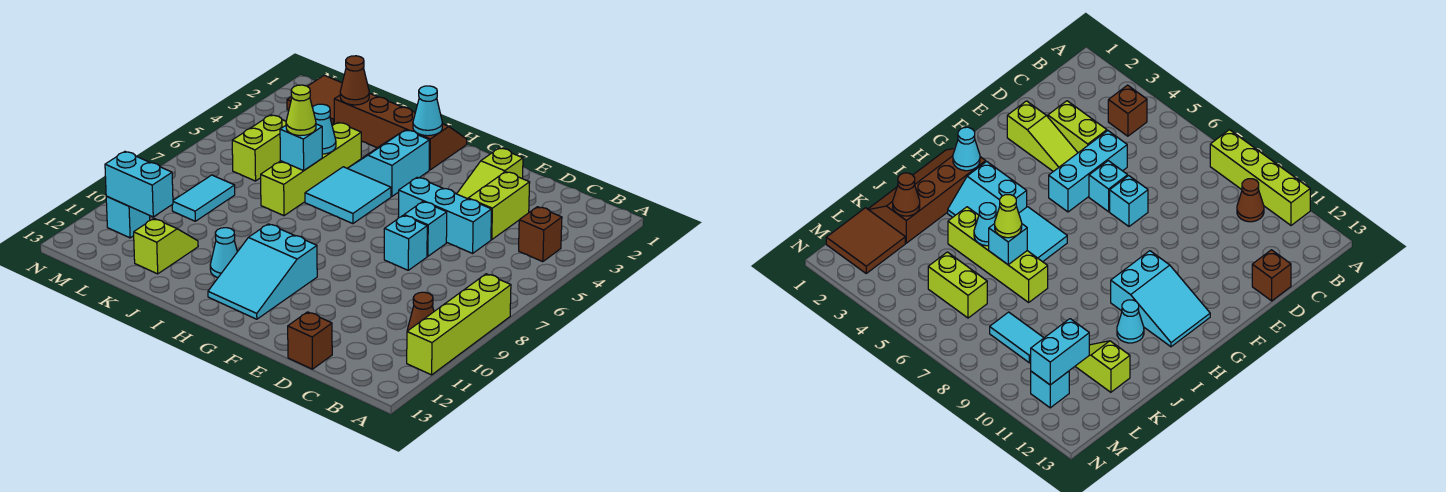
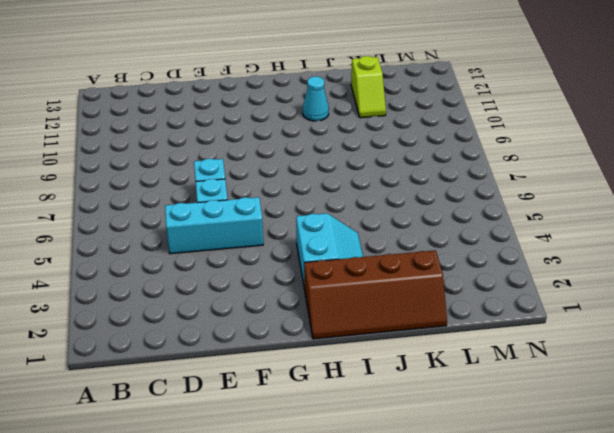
none -> lime 1x4 brick [407,274,511,375]
none -> brown 1x1 brick [519,207,562,262]
none -> brown 1x1 cone [407,292,434,331]

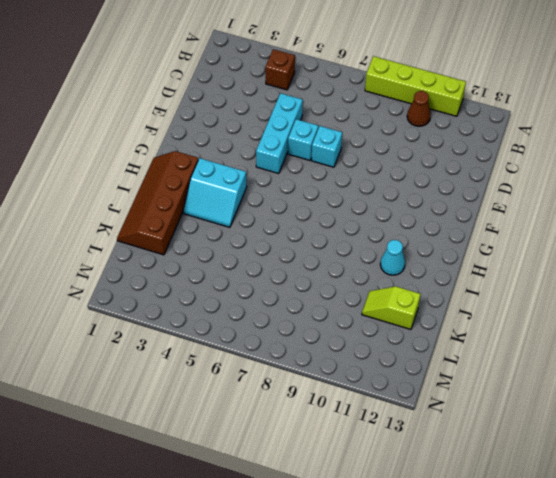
none -> lime 1x2 brick [468,172,530,240]
none -> brown 1x1 brick [288,312,332,369]
none -> lime 1x3 slope [457,148,523,199]

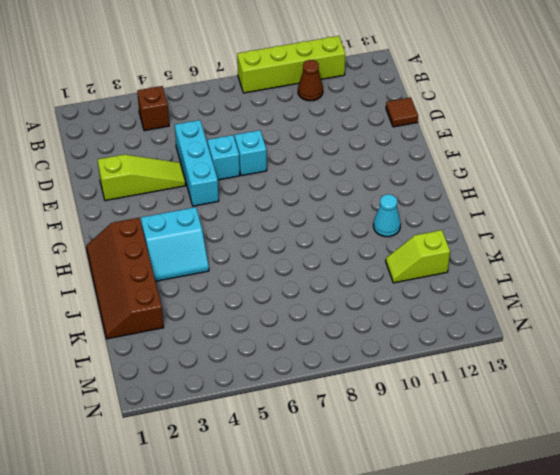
brown 1x1 tile [386,97,418,127] -> brown 1x1 brick [288,312,332,369]
none -> lime 1x2 brick [468,172,530,240]
none -> cyan 2x3 slope [208,224,317,319]
none -> cyan 2x2 tile [305,167,391,224]

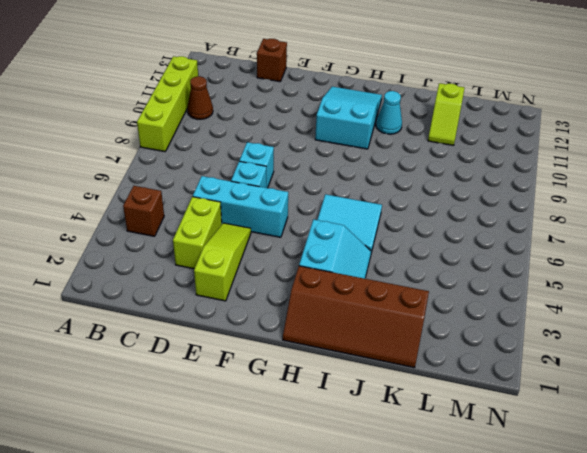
none -> lime 1x4 brick [261,122,361,216]
none -> brown 2x2 tile [287,75,342,126]
none -> lime 1x2 brick [232,115,286,181]

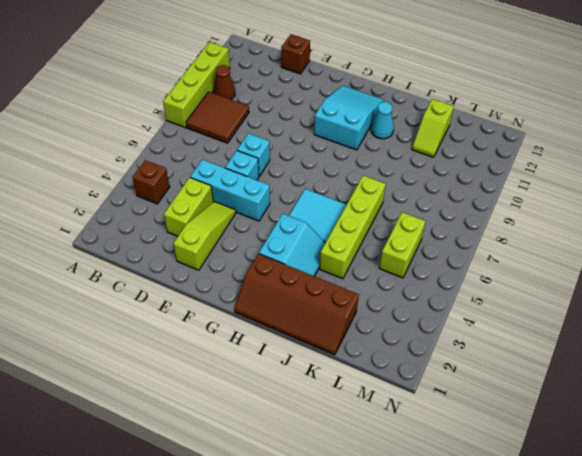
brown 2x2 tile [186,92,249,143] -> brown 2x2 tile moved to [287,75,342,126]
none -> cyan 1x2 tile [172,175,235,221]
none -> cyan 1x1 brick [106,196,150,238]
none -> cyan 1x1 cone [413,86,443,136]

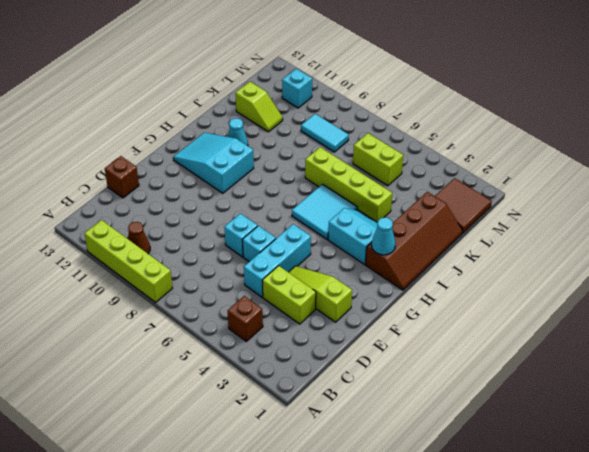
none -> cyan 1x1 cone [312,104,336,154]
none -> cyan 1x1 brick [280,124,322,171]
none -> brown 1x1 cone [340,56,369,105]

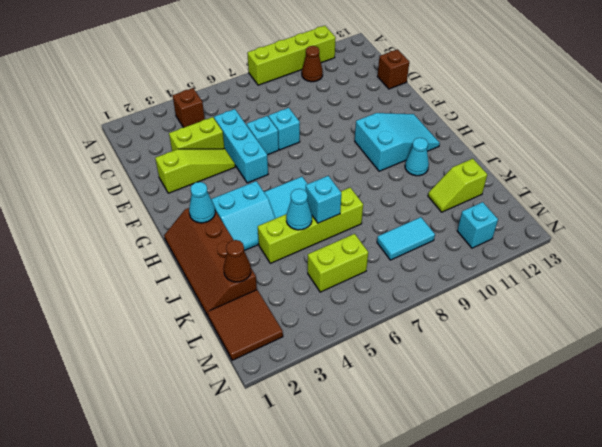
none -> cyan 1x2 brick [105,152,173,217]
none -> lime 1x1 cone [286,85,316,136]

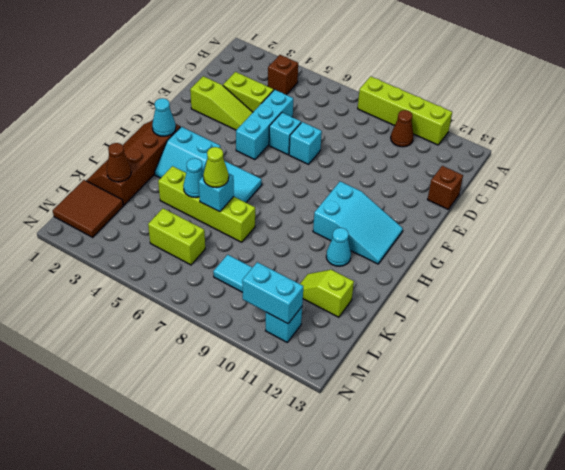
cyan 1x2 brick [242,262,303,324] -> cyan 1x2 brick turned to [105,152,173,217]

